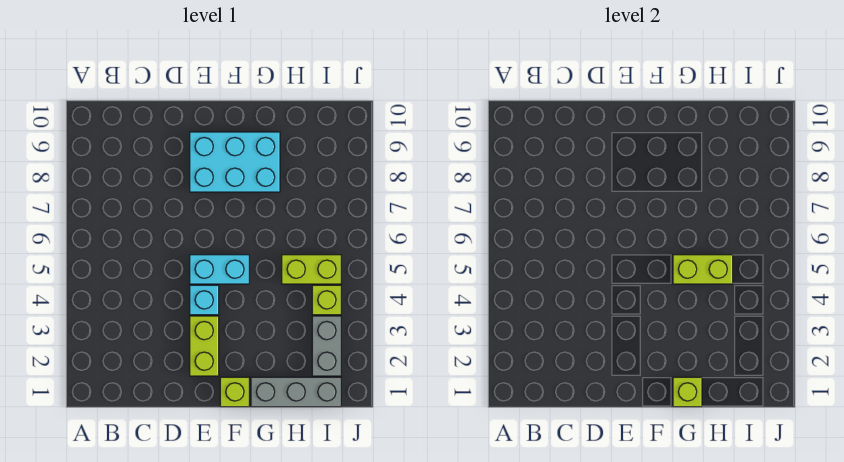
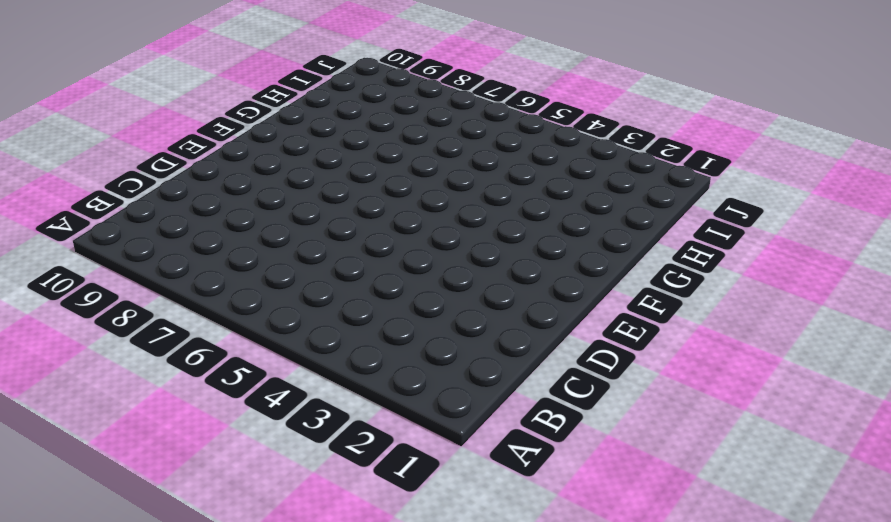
none -> lime 1x2 brick [190,316,219,376]
none -> cyan 1x1 brick [190,285,219,315]

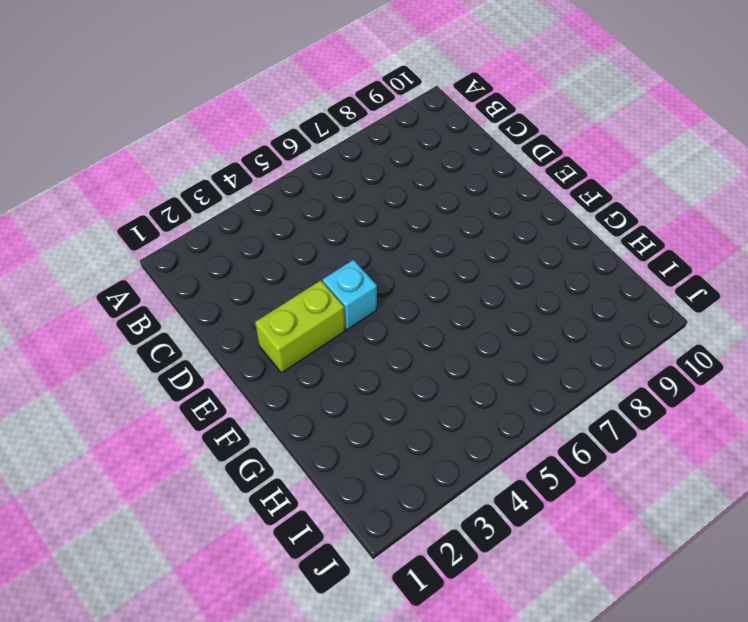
none -> cyan 1x2 brick [190,255,249,284]
none -> cyan 2x3 brick [190,132,280,192]

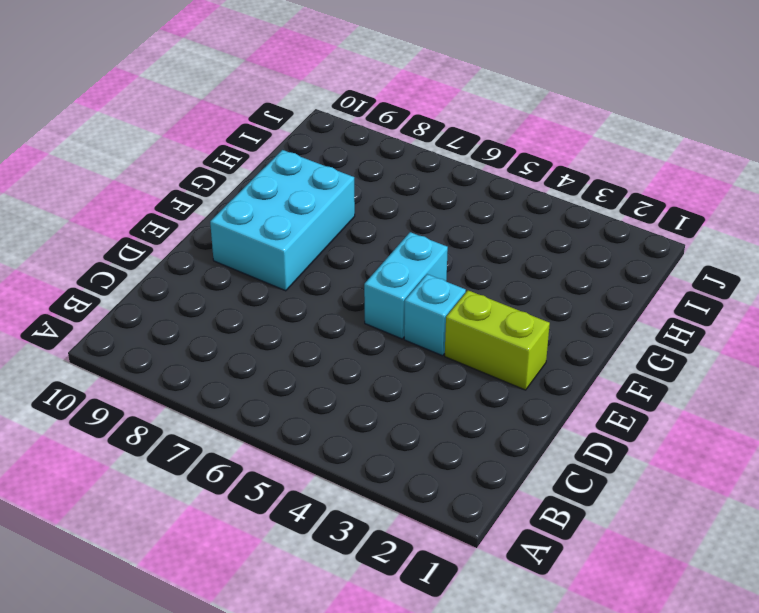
none -> lime 1x1 brick [220,377,249,407]
none -> grey 1x3 brick [251,377,341,407]

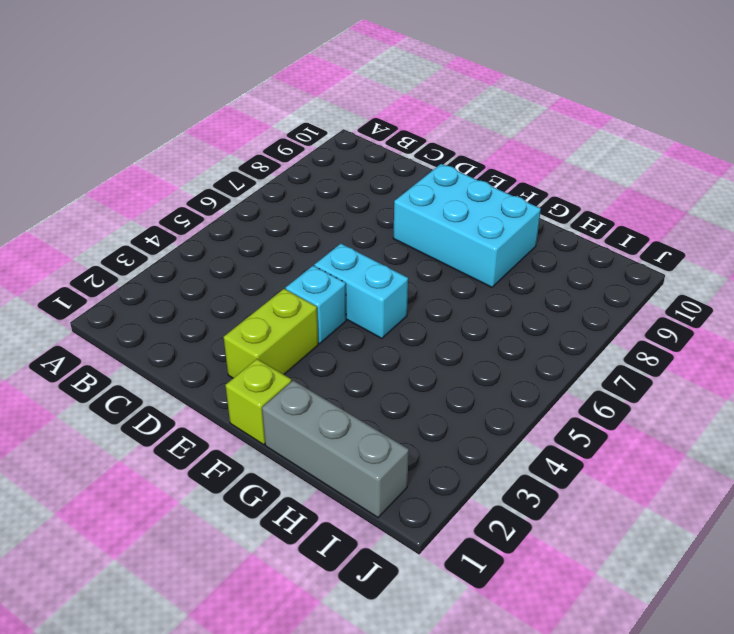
none -> lime 1x2 brick [282,255,341,284]
none -> grey 1x2 brick [312,316,341,376]

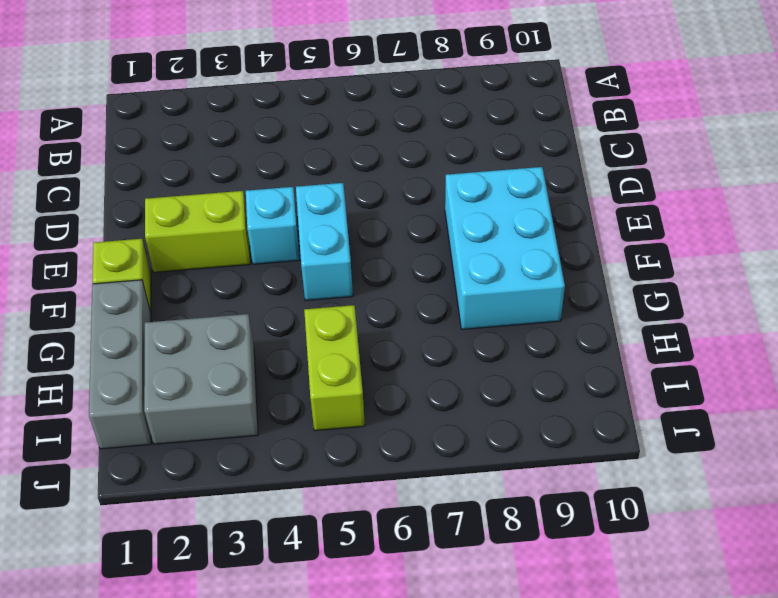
grey 2x2 brick [144,314,258,444] -> grey 1x2 brick [312,316,341,376]
none -> lime 1x1 brick [312,285,341,315]
none -> lime 1x1 brick [673,377,702,407]

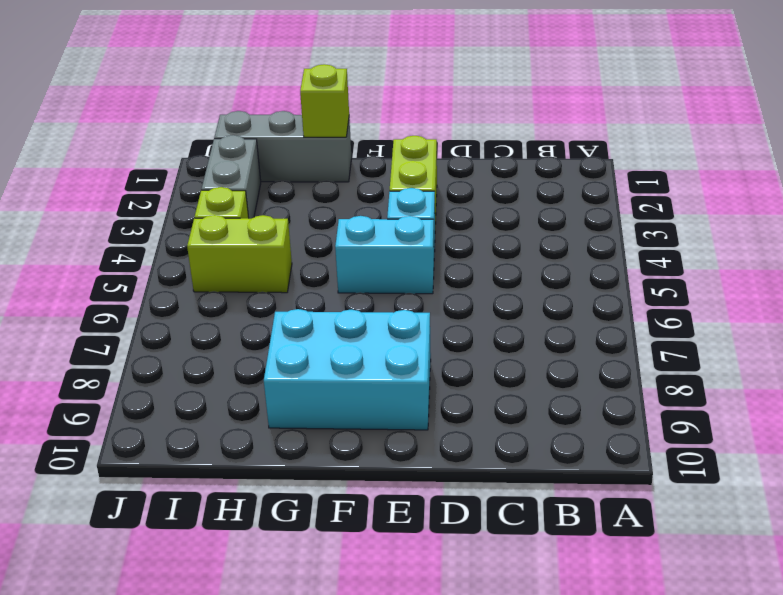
none -> lime 1x1 brick [220,377,249,407]
none -> lime 1x2 brick [673,255,733,284]

